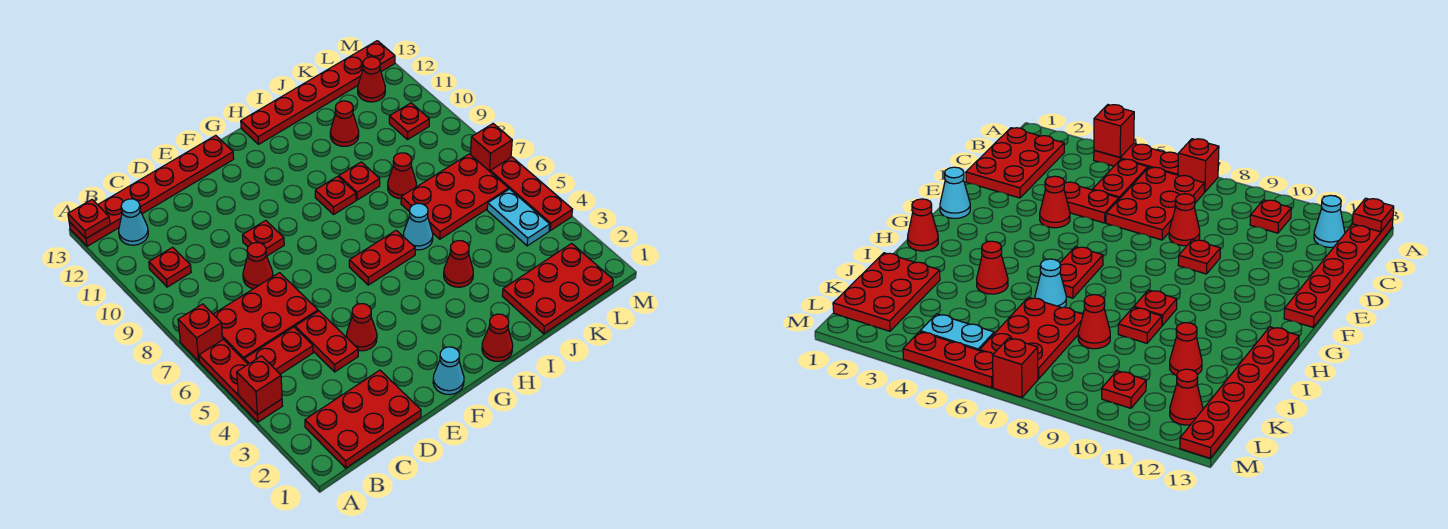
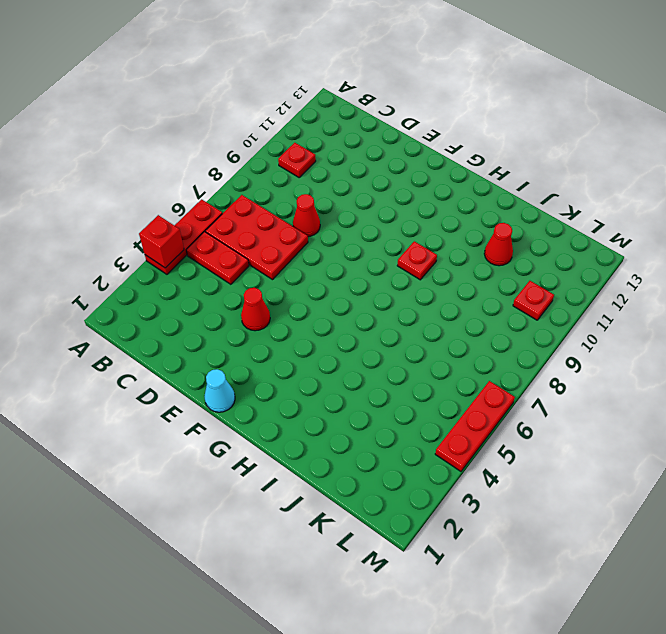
none -> red 1x1 brick [178,304,223,361]
none -> red 1x6 plate [69,135,234,246]
none -> red 2x3 plate [305,370,421,468]
none -> cyan 1x1 cone [119,199,148,245]

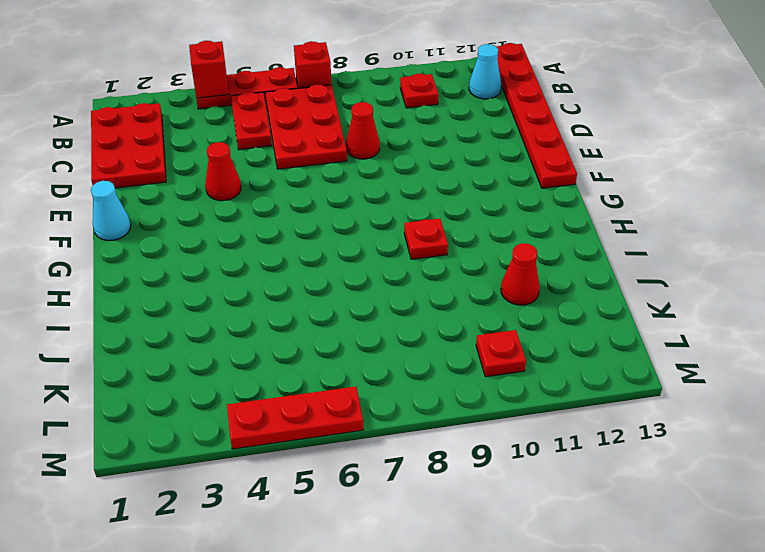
none -> red 1x2 plate [295,311,358,372]
none -> red 1x1 plate [243,220,284,256]
none -> red 1x2 plate [349,230,415,285]
none -> red 1x1 cone [482,314,513,361]

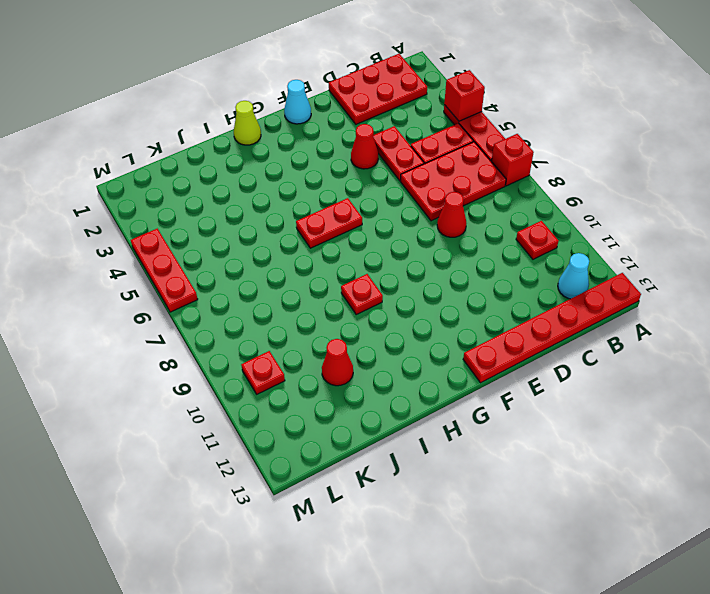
lime 1x1 cone [234,101,261,145] -> red 1x1 cone [482,314,513,361]
none -> red 1x1 plate [243,220,284,256]
none -> red 1x6 plate [241,41,395,144]
none -> red 1x1 cone [444,241,473,287]
none -> cyan 1x1 cone [403,203,433,250]

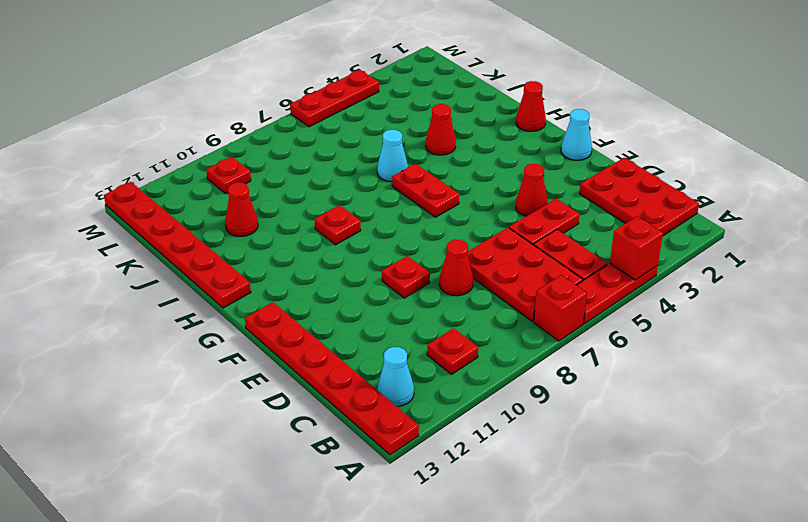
none -> red 1x1 plate [339,162,380,200]
none -> red 2x3 plate [502,243,613,334]
none -> red 2x3 plate [401,154,509,239]
none -> red 1x1 cone [388,153,416,199]

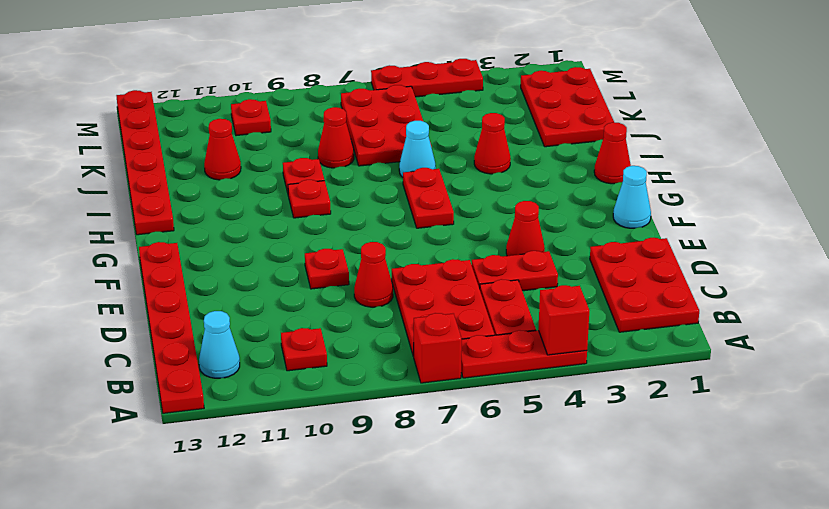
none -> cyan 1x2 plate [487,189,550,246]
none -> red 1x1 cone [358,57,385,102]
none -> red 1x1 brick [470,124,512,171]
none -> red 1x1 plate [68,200,110,238]

